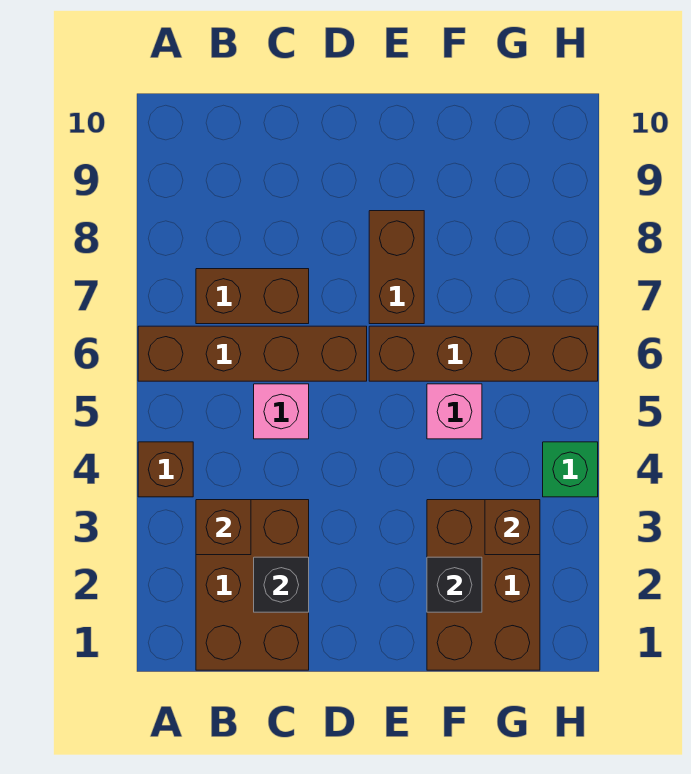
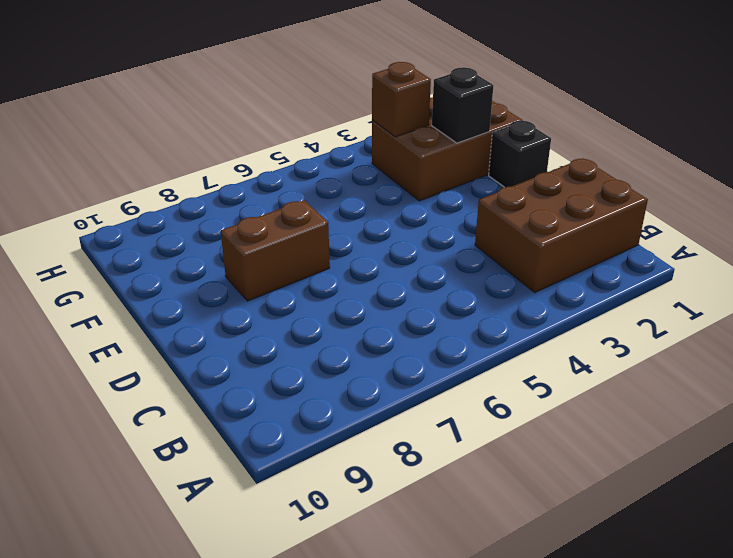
black 1x1 brick [489,121,551,187] -> black 1x1 brick moved to [254,557,309,612]
none -> brown 1x1 brick [138,442,193,497]
none -> brown 1x4 brick [138,326,367,381]
none -> brown 1x2 brick [196,269,309,324]

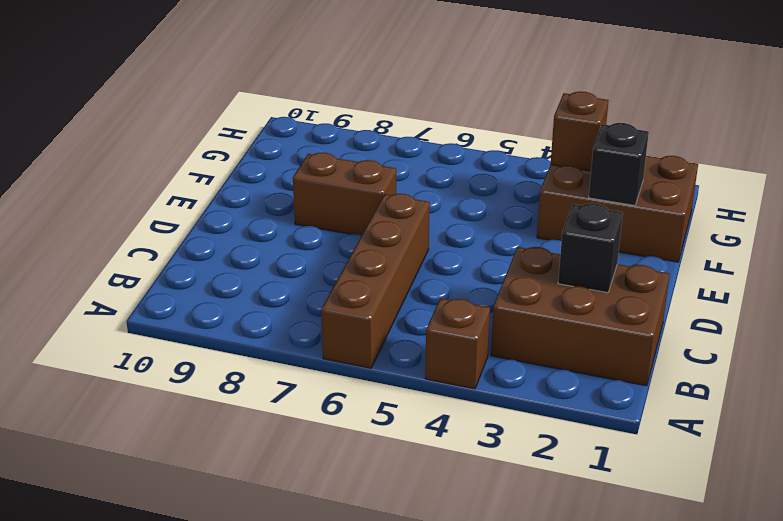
none -> brown 1x2 brick [196,269,309,324]
none -> pink 1x1 brick [254,384,309,439]
none -> brown 1x4 brick [369,326,598,381]

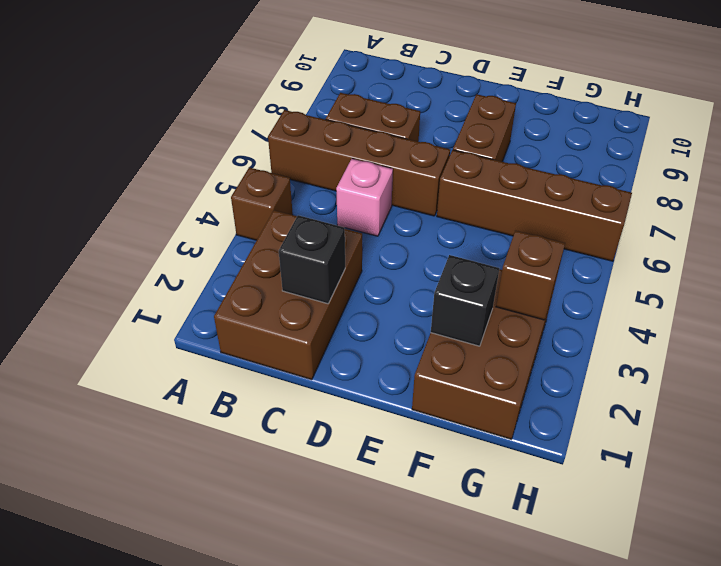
none -> pink 1x1 brick [427,384,482,439]
none -> green 1x1 brick [543,442,598,497]
none -> brown 1x1 brick [196,500,251,555]

